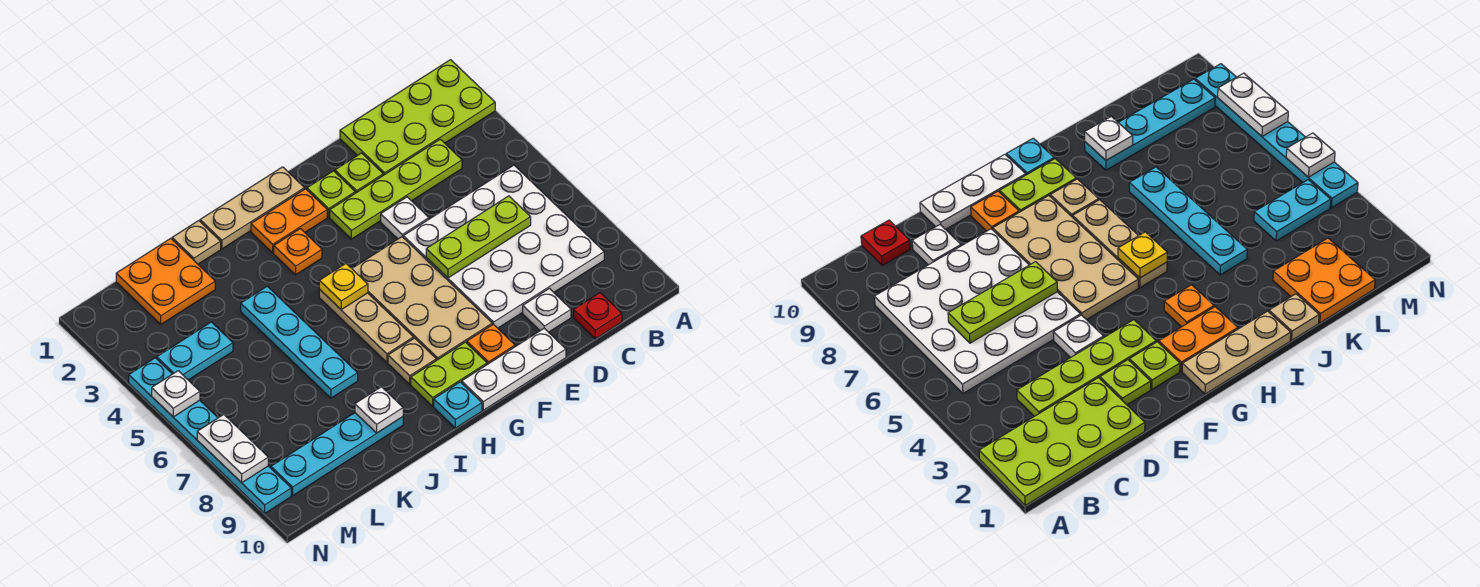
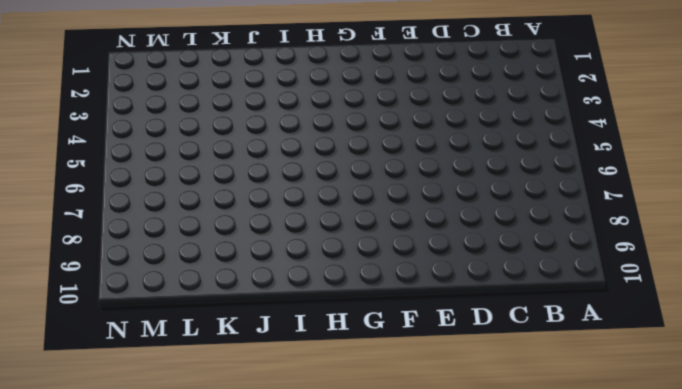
none -> lime 2x4 plate [340,60,495,175]
none -> white 4x4 plate [403,165,604,328]
none -> lime 1x4 plate [330,139,462,239]

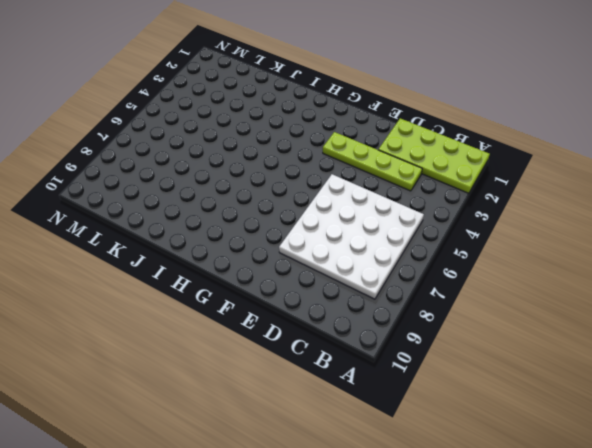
none -> red 1x1 plate [574,293,622,339]
none -> white 1x1 plate [523,289,571,332]
none -> lime 1x1 plate [335,153,383,193]

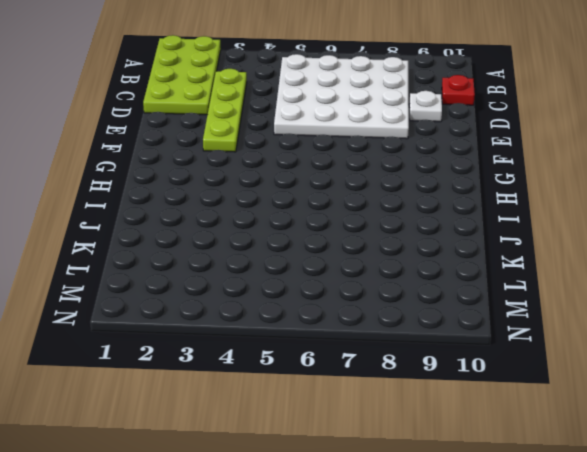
none -> lime 1x1 plate [335,153,383,193]
none -> white 1x1 plate [381,197,429,239]
none -> white 1x3 plate [462,328,566,410]

